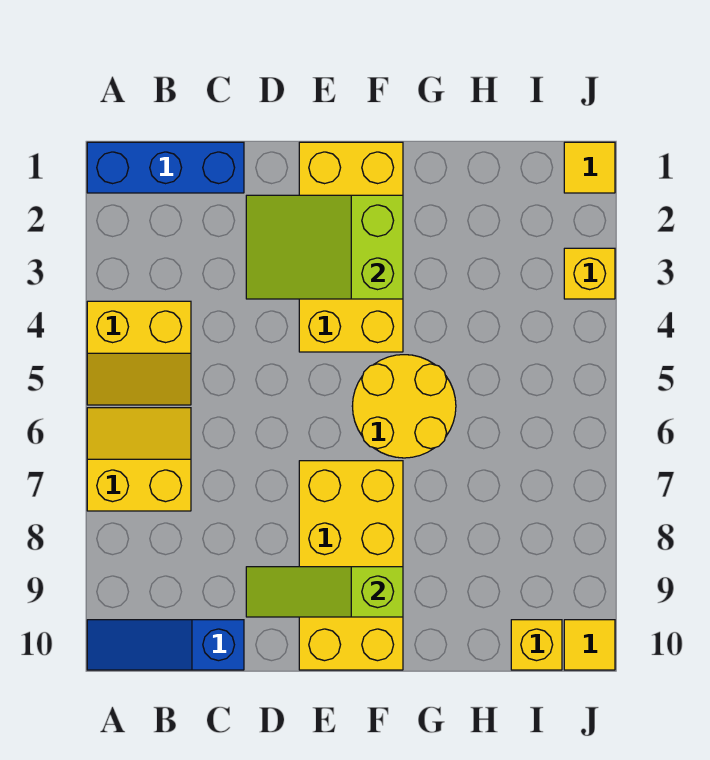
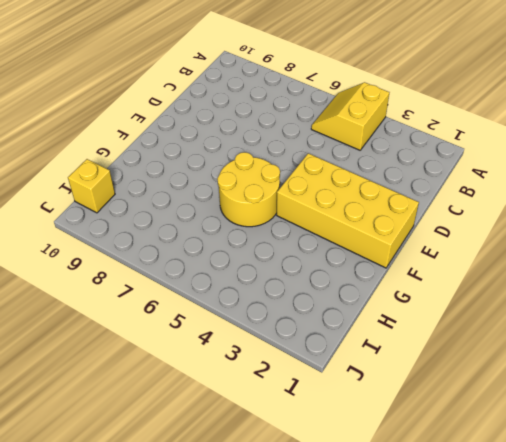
none -> blue 1x3 brick [87,142,244,193]
none -> yellow 2x2 slope [87,408,191,511]
none -> blue 1x3 slope [87,620,244,670]

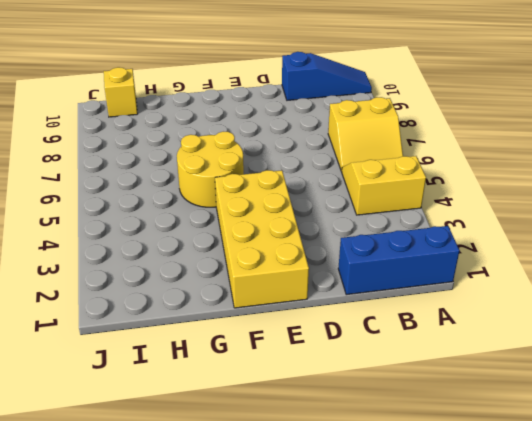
none -> yellow 2x4 brick [299,461,403,670]
none -> yellow 1x1 tile [564,142,615,193]
none -> yellow 1x1 brick [564,248,615,299]

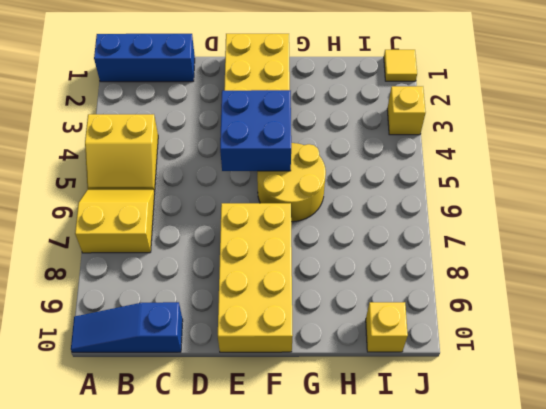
blue 2x2 brick [220,90,291,171] -> none
none -> yellow 1x1 tile [564,620,615,670]
none -> lime 2x3 slope [246,195,403,299]
none -> lime 1x3 slope [246,567,403,617]

